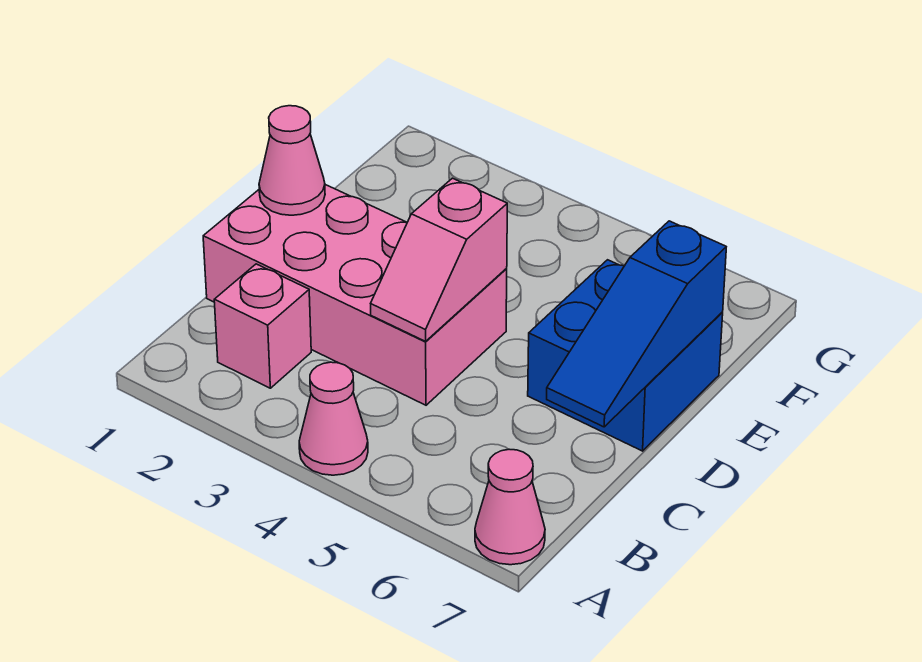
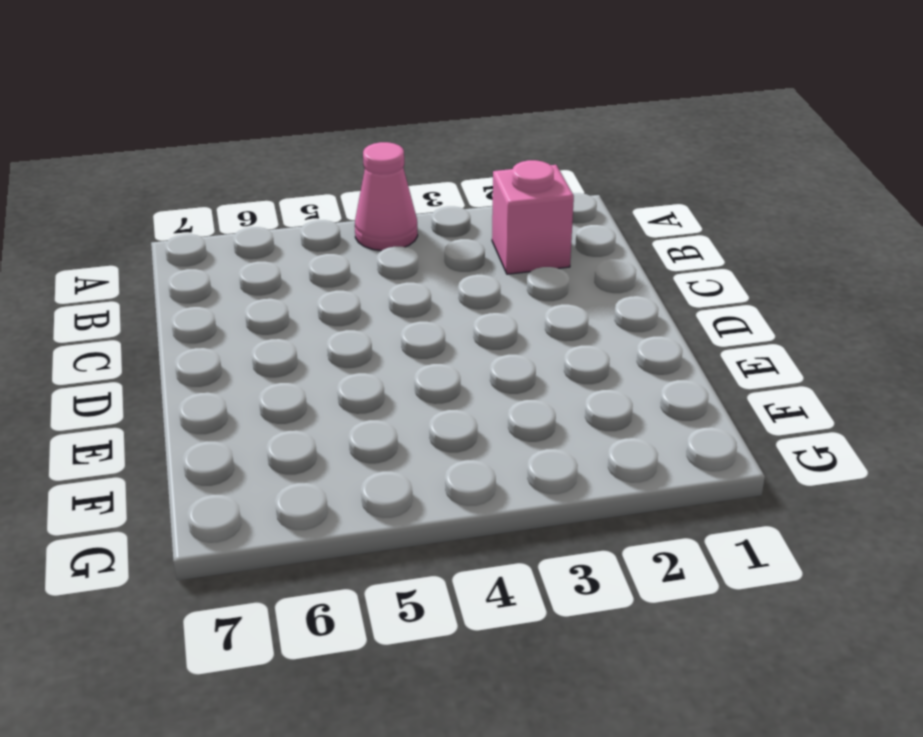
none -> pink 1x1 cone [475,449,545,565]
none -> pink 2x4 brick [203,185,507,405]

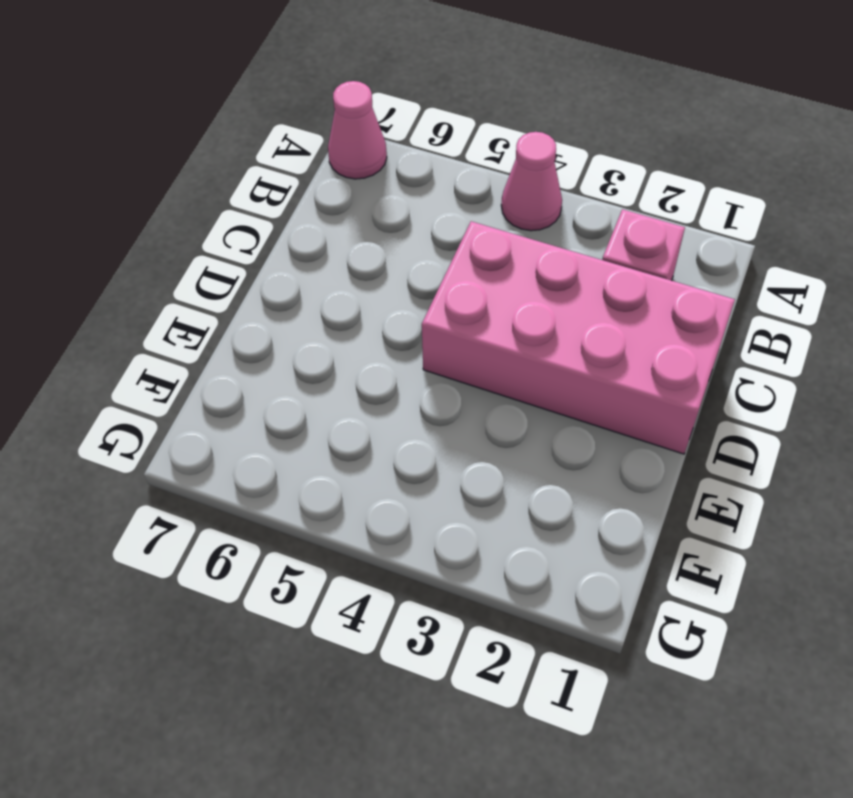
none -> blue 2x2 brick [528,260,723,451]
none -> pink 1x2 slope [371,178,507,341]

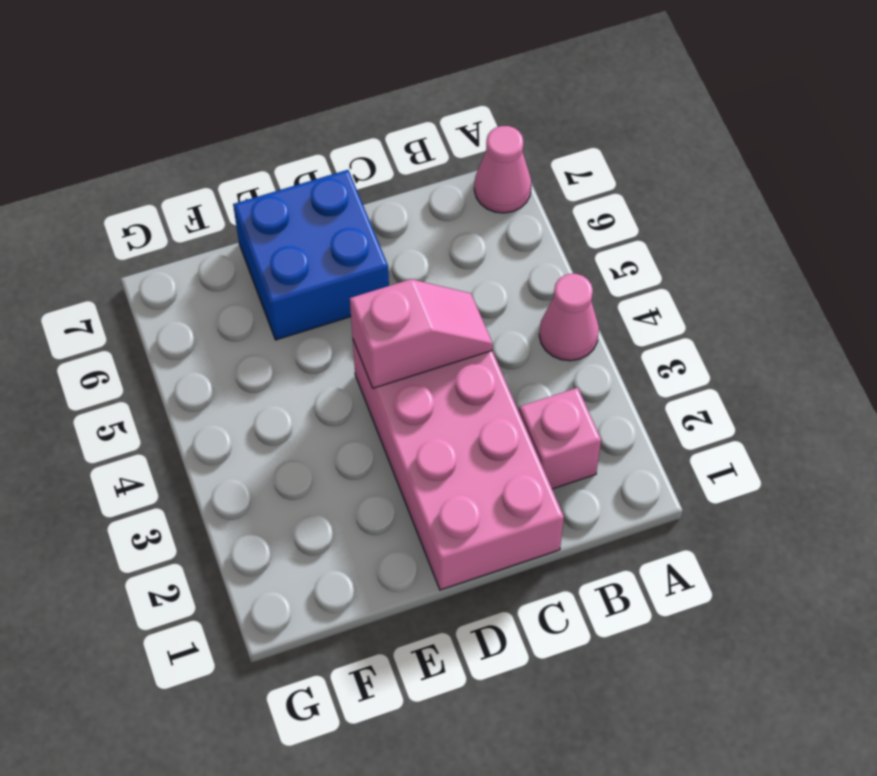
none -> blue 1x3 slope [547,221,726,427]
none -> pink 1x1 cone [259,106,325,215]

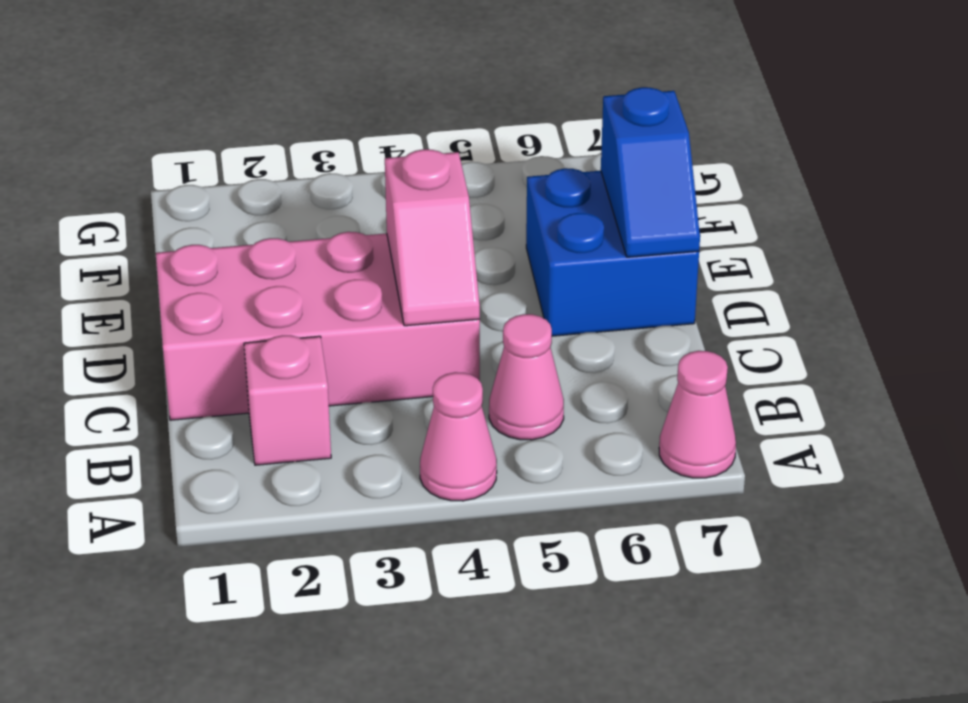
pink 1x1 cone [489,314,564,440] -> pink 1x1 cone moved to [259,106,325,215]
blue 1x2 slope [601,87,700,257] -> blue 1x3 slope [547,221,726,427]

